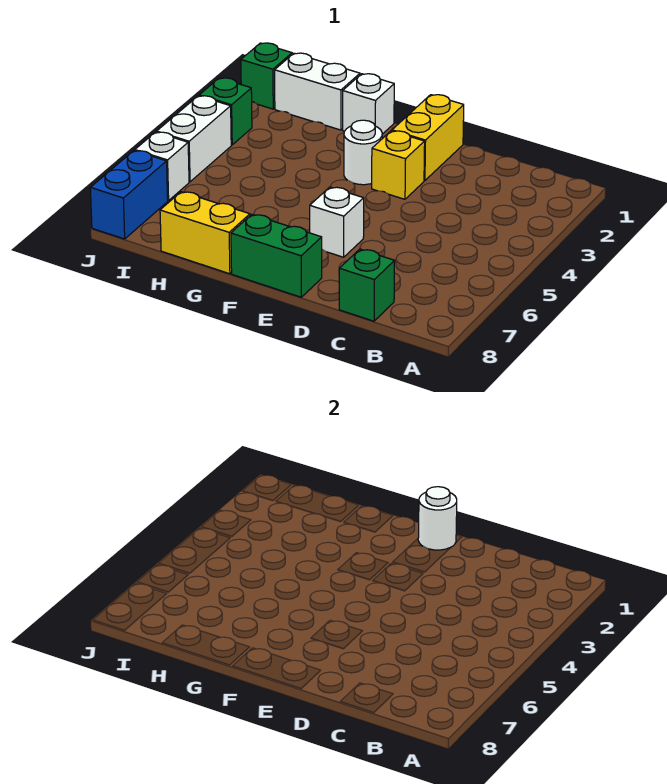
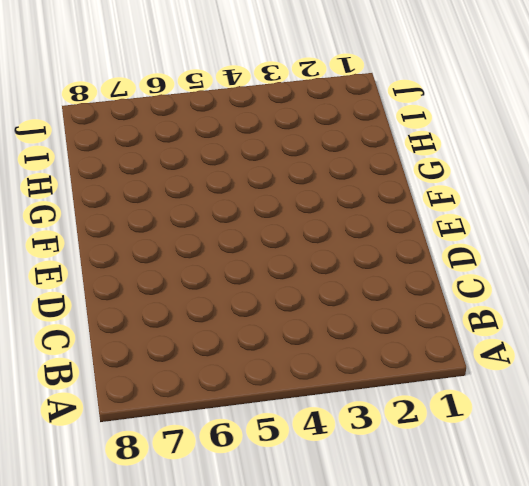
none -> green 1x1 brick [339,249,395,321]
none -> yellow 1x2 brick [392,95,464,181]
none -> yellow 1x1 brick [372,131,425,199]

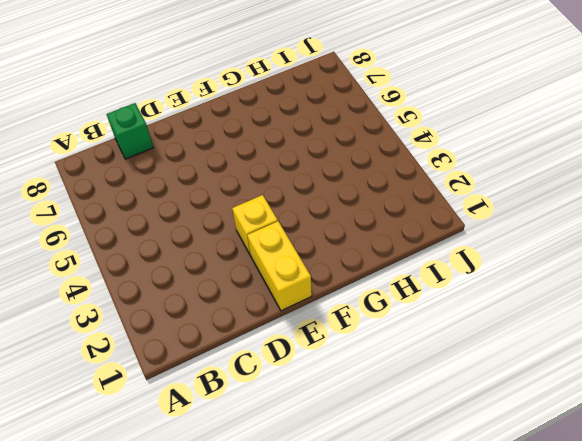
none -> white 1x1 brick [310,187,364,257]
none -> green 1x2 brick [231,214,322,297]
none -> white 1x1 round brick [344,120,382,185]

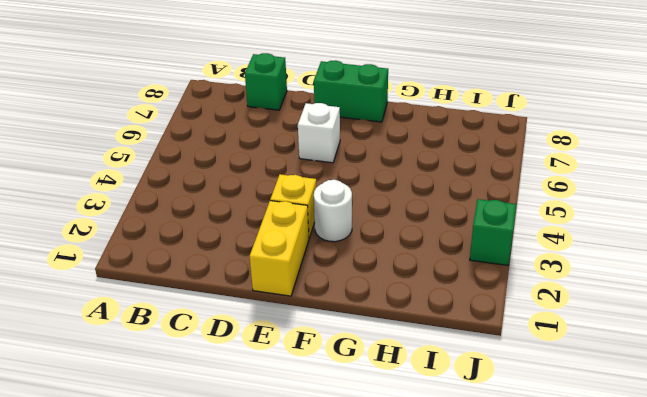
none -> white 1x1 brick [343,74,394,134]
none -> yellow 1x2 brick [160,192,250,274]
none -> white 1x2 brick [275,53,360,130]

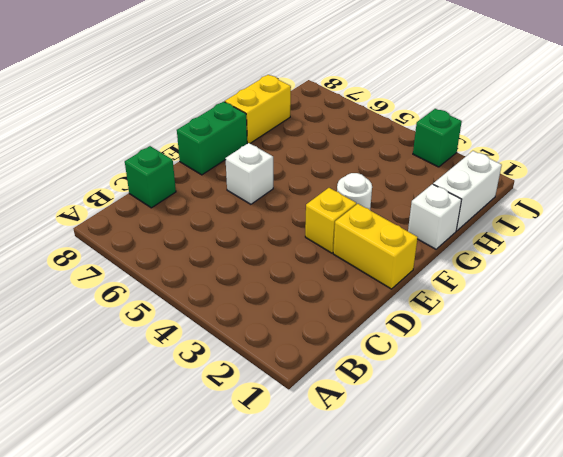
none -> green 1x1 brick [241,43,292,109]
none -> white 1x2 brick [157,96,231,182]
none -> white 1x1 brick [135,132,189,201]

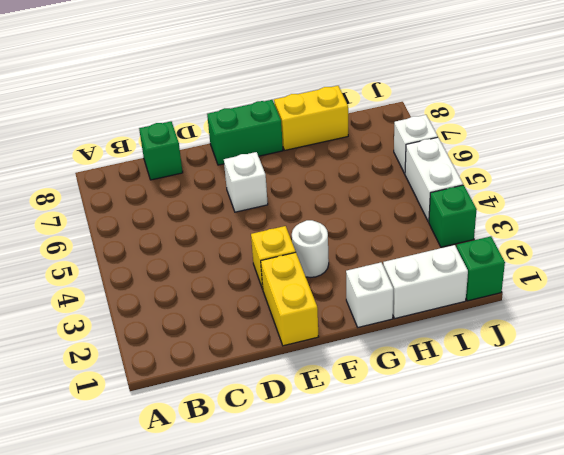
none -> blue 1x2 brick [90,151,168,239]
none -> white 1x1 round brick [418,487,457,550]

